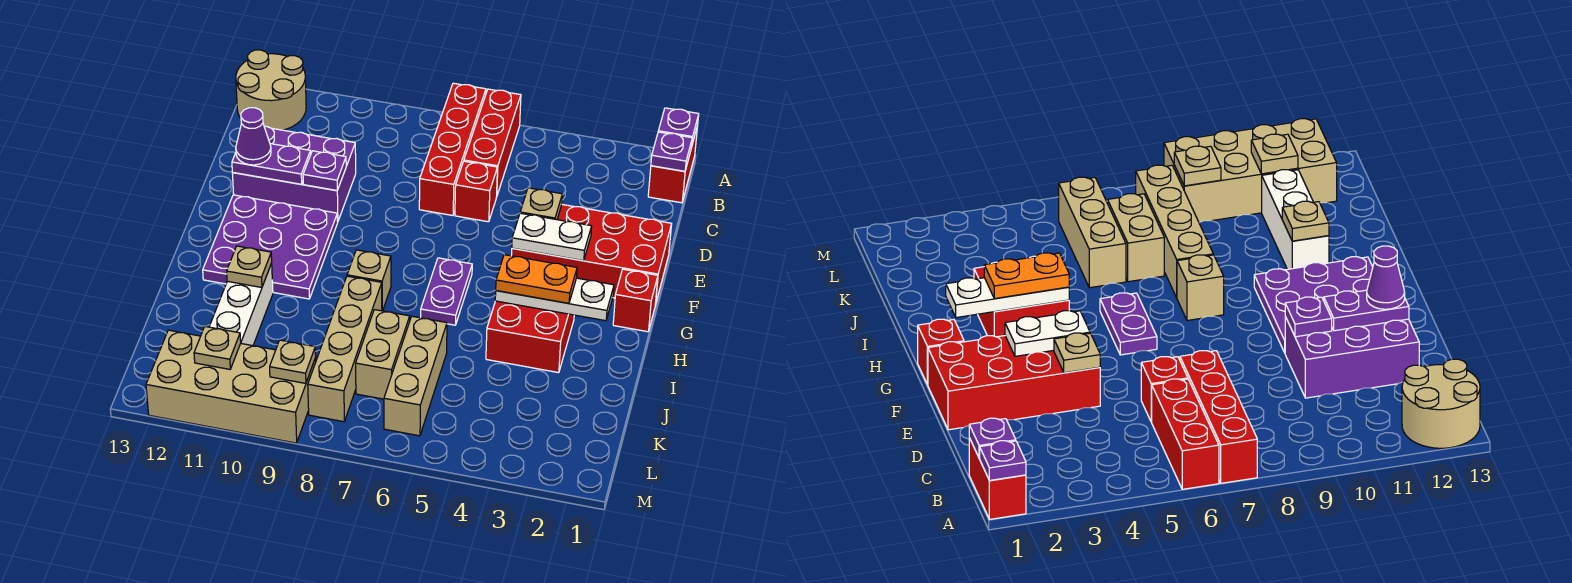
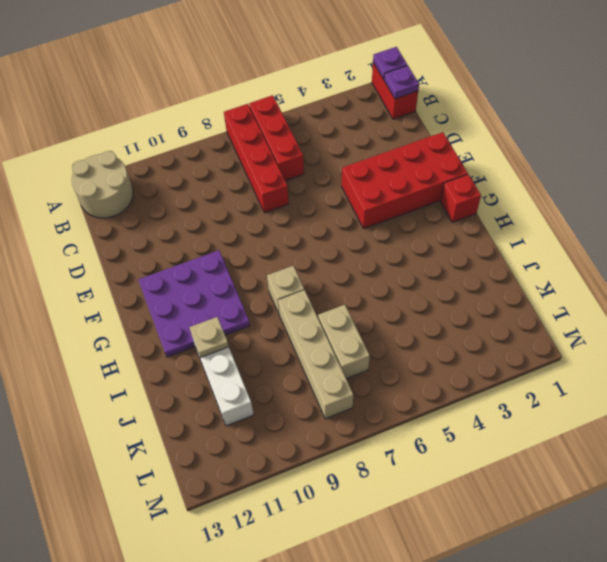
none -> red 1x1 brick [455,161,497,222]
none -> purple 2x3 brick [232,126,356,222]
none -> purple 1x2 plate [421,258,472,325]

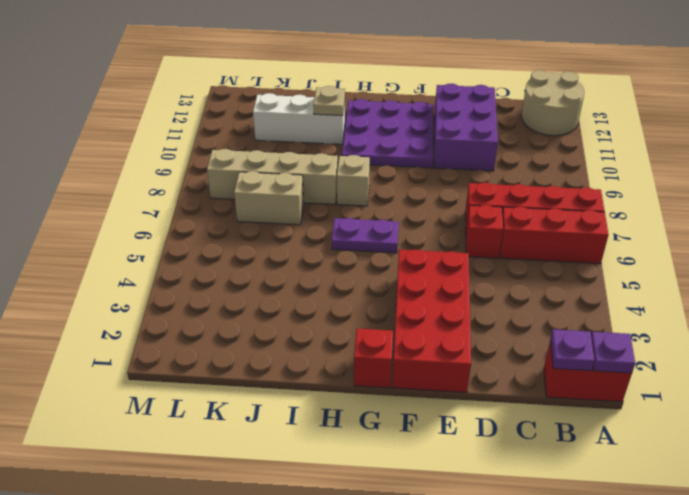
none -> red 2x2 brick [486,301,574,373]
none -> tan 1x3 brick [384,316,447,436]
none -> tan 2x4 brick [146,330,316,443]

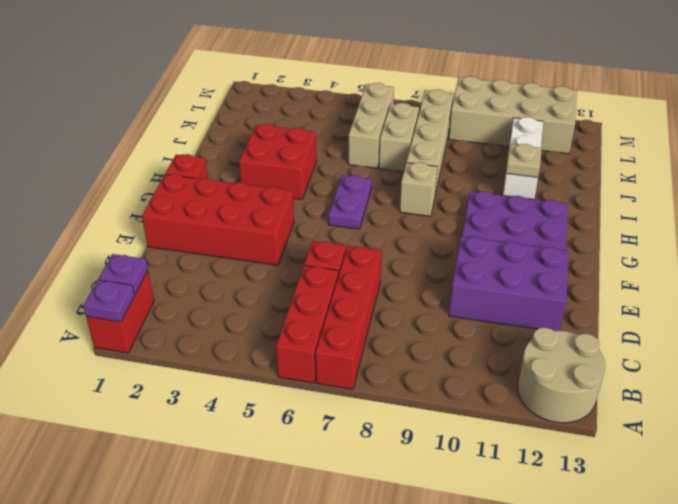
none -> tan 1x1 plate [520,188,562,220]
none -> purple 1x1 plate [303,151,346,190]
none -> purple 1x2 plate [232,144,311,184]

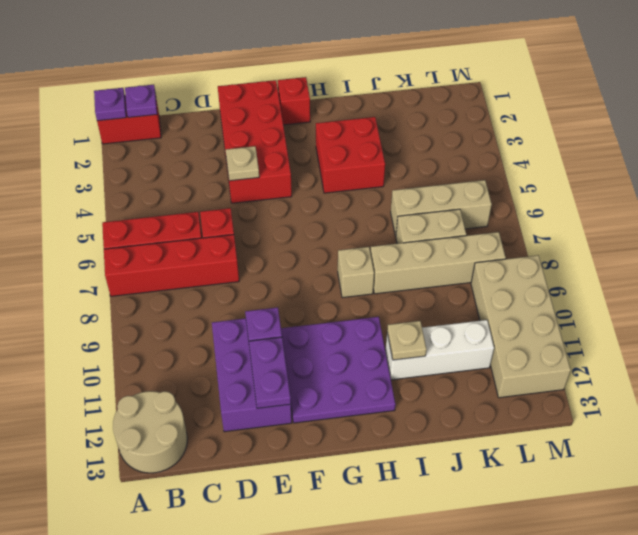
none -> purple 1x2 plate [421,258,472,325]
none -> white 1x2 plate [512,213,592,261]
none -> white 1x3 plate [495,278,614,321]

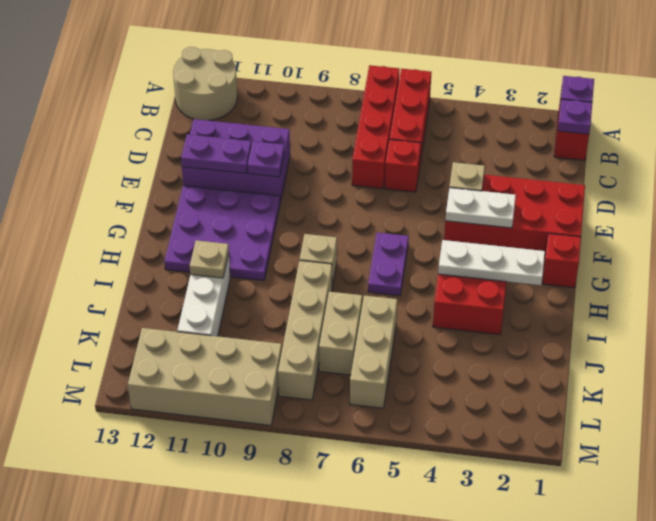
none -> tan 1x1 plate [270,340,316,383]
none -> tan 1x1 plate [194,327,241,369]
none -> purple 1x1 cone [236,108,271,165]

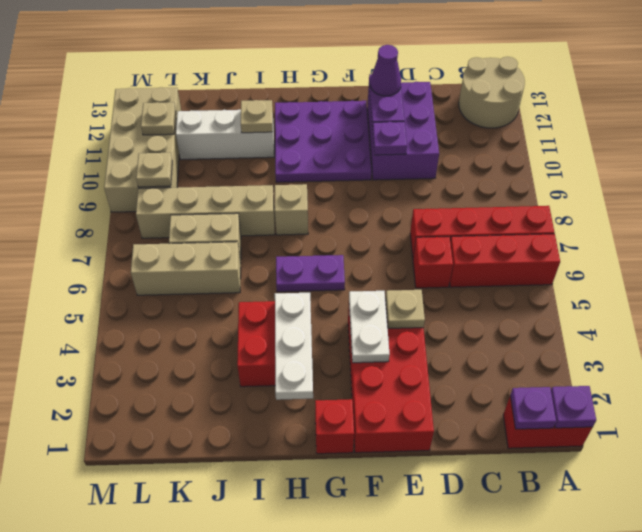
none -> orange 1x2 plate [496,255,577,303]

